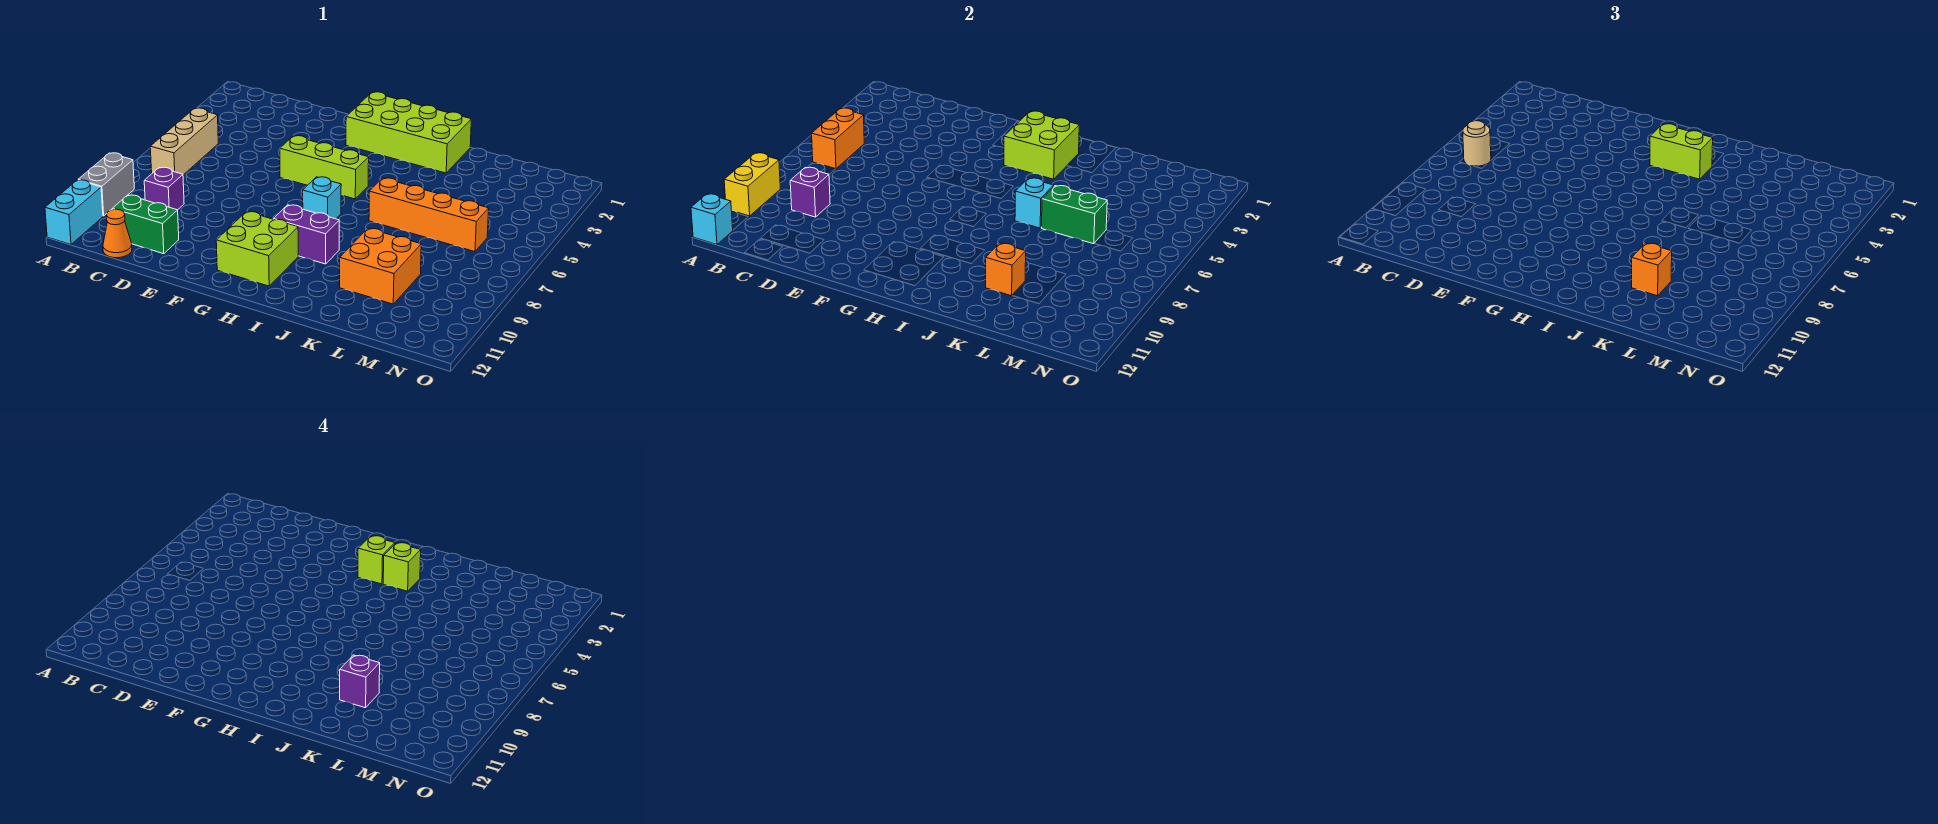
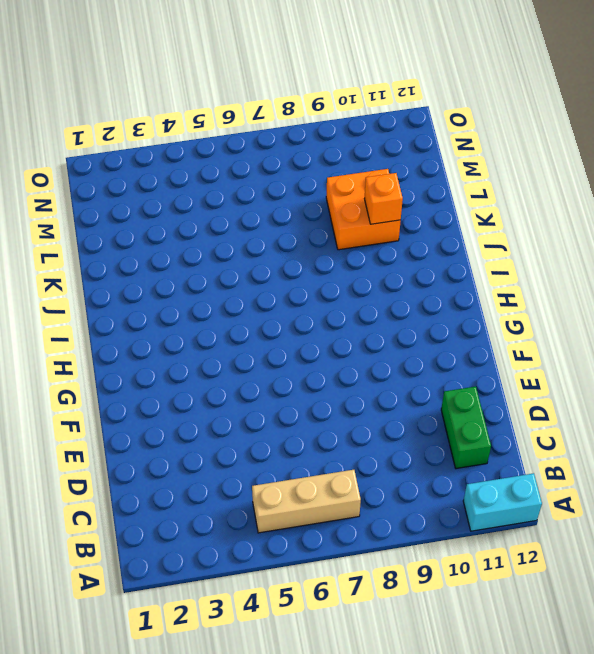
none -> grey 1x2 brick [78,153,134,216]
none -> purple 1x1 brick [144,167,184,210]
none -> orange 1x1 cone [103,209,132,258]

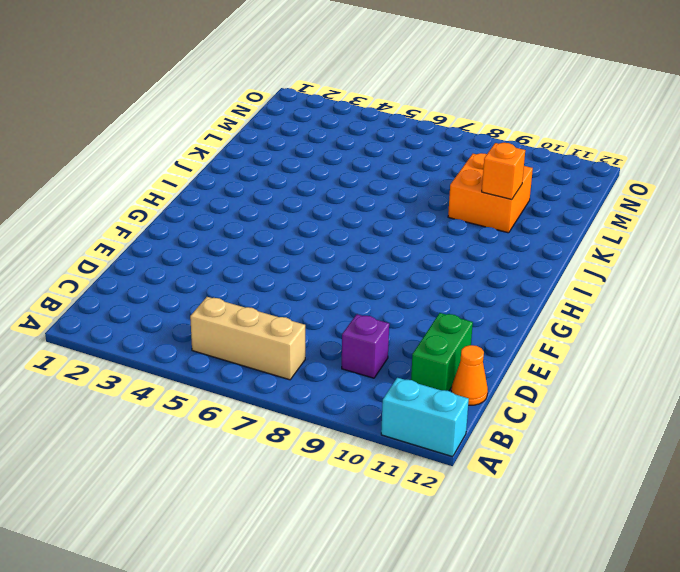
none -> grey 1x2 brick [78,153,134,216]
none -> lime 1x3 brick [280,136,369,199]
none -> lime 2x4 brick [346,92,471,173]

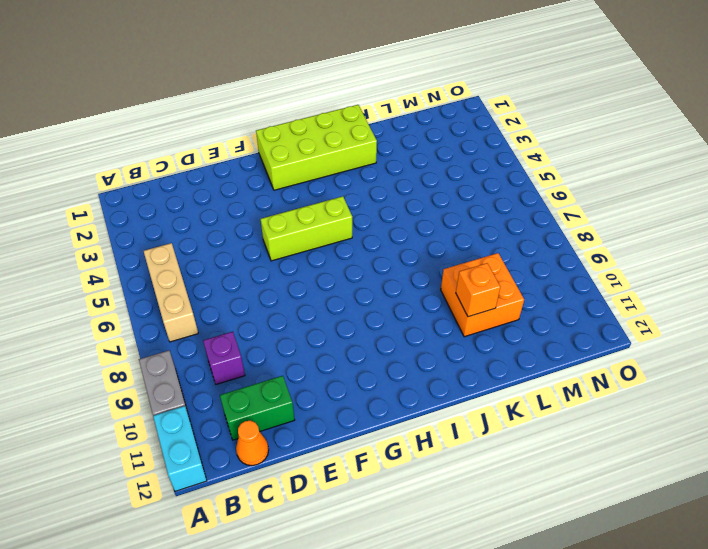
none -> lime 2x2 brick [216,212,298,286]
none -> cyan 1x1 brick [303,177,341,219]
none -> purple 1x2 brick [274,205,339,264]

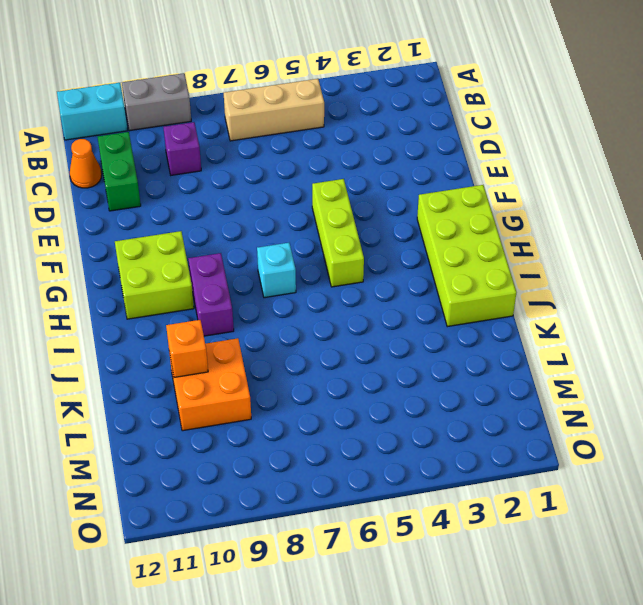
none -> orange 1x4 brick [369,178,489,252]
none -> yellow 1x2 brick [724,153,780,216]
none -> cyan 1x1 brick [691,194,733,245]

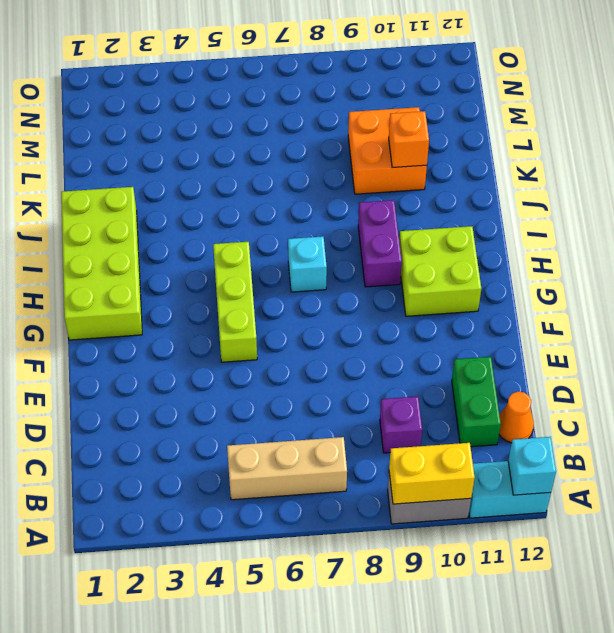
none -> orange 1x4 brick [369,178,489,252]
none -> orange 1x2 brick [812,108,864,169]
none -> purple 1x1 brick [790,167,830,217]

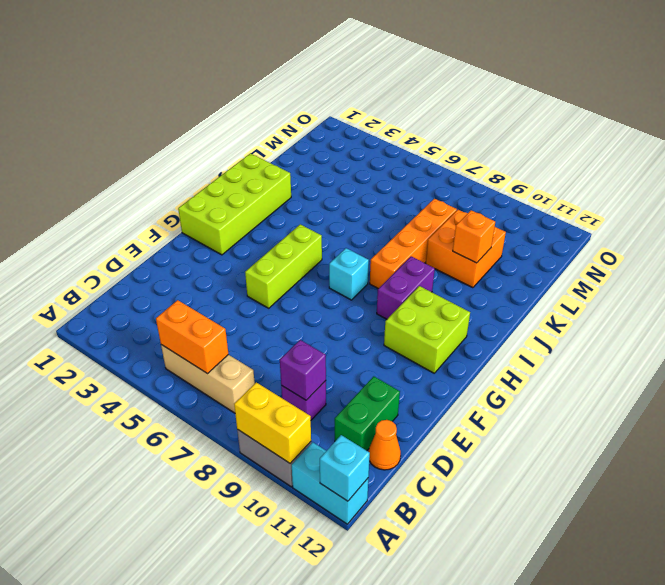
orange 1x4 brick [370,199,457,289] -> orange 1x4 brick moved to [369,178,489,252]
none -> lime 2x2 brick [1004,111,1079,179]
none -> cyan 1x1 brick [1015,178,1054,228]
none -> green 1x2 brick [1042,186,1107,244]

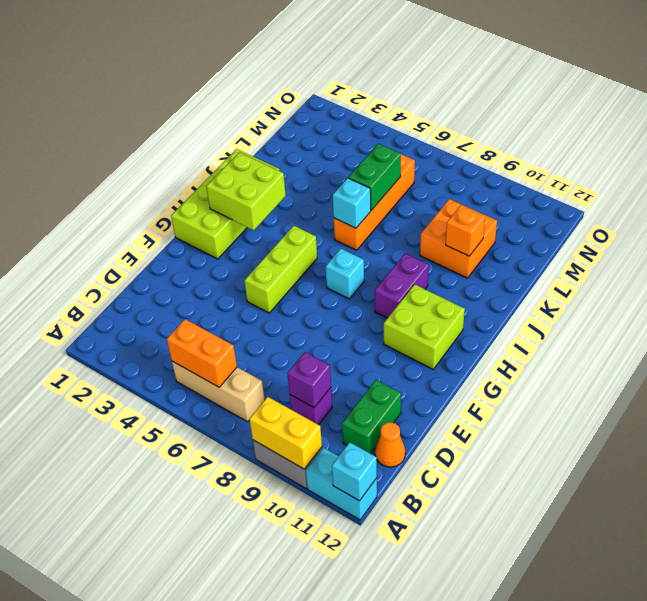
none -> tan 1x1 round brick [1463,121,1491,166]
none -> lime 1x2 brick [1650,124,1713,179]
none -> orange 1x1 brick [1632,243,1672,296]

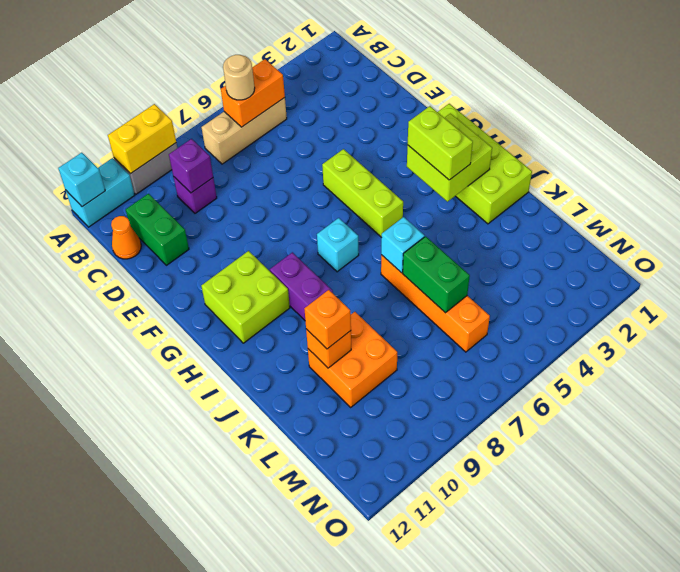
none -> lime 1x1 brick [358,536,395,584]
none -> lime 1x1 brick [383,543,421,591]
none -> purple 1x1 brick [340,655,380,708]

